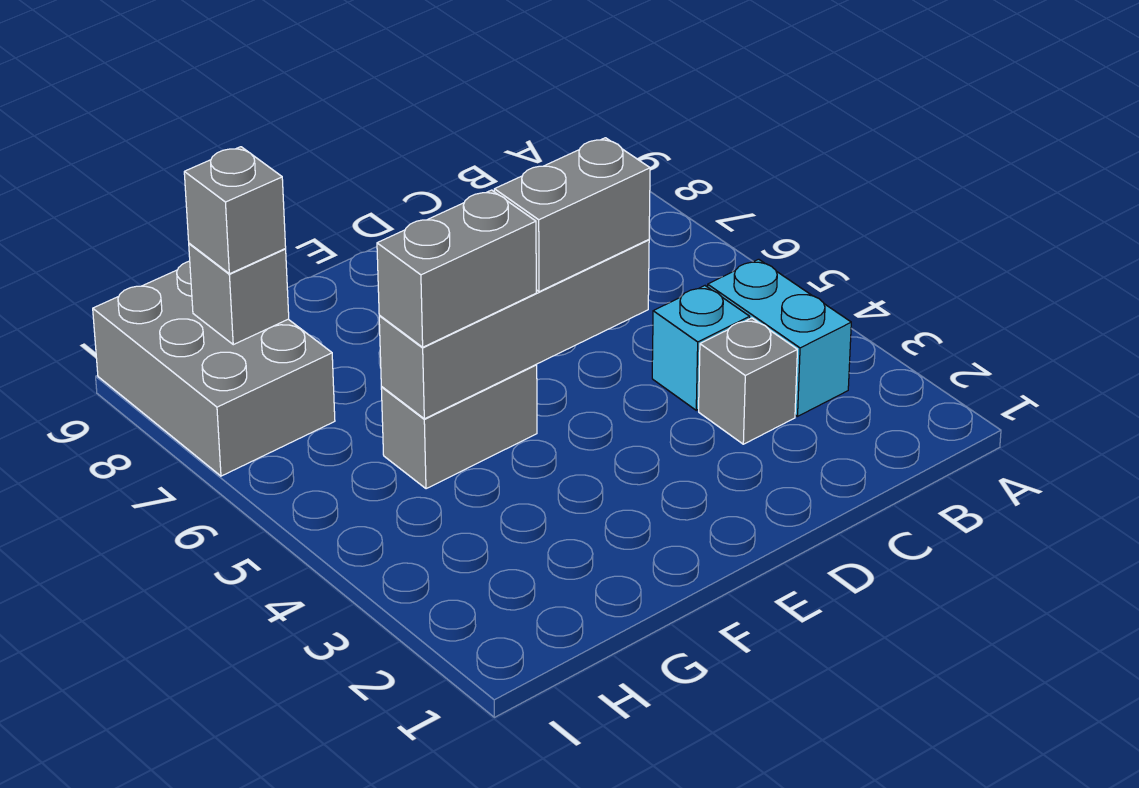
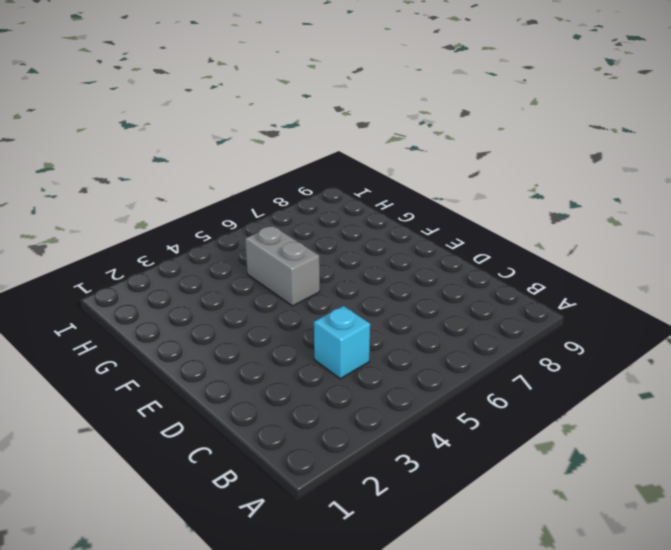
none -> cyan 1x2 brick [708,259,851,416]
none -> grey 1x1 brick [699,318,797,444]

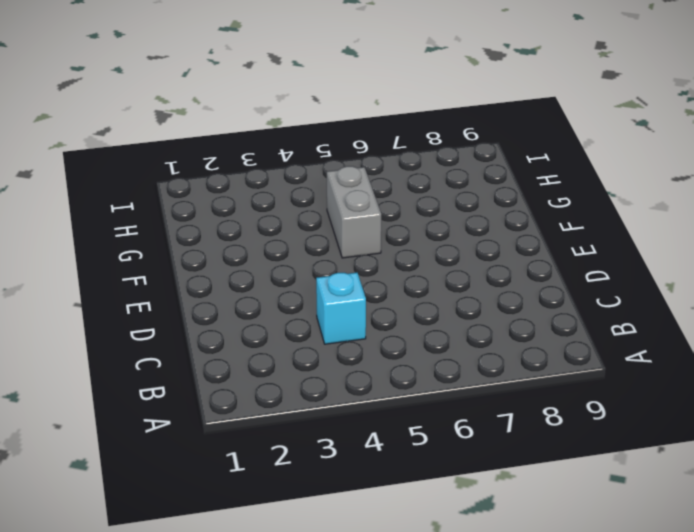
none -> cyan 1x2 brick [708,259,851,416]
none -> grey 1x1 brick [699,318,797,444]

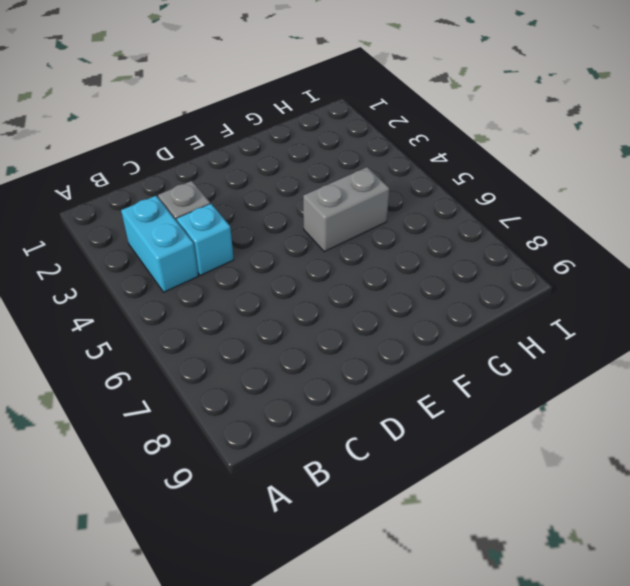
none -> grey 2x3 brick [93,261,335,476]
none -> grey 1x4 brick [379,240,649,419]

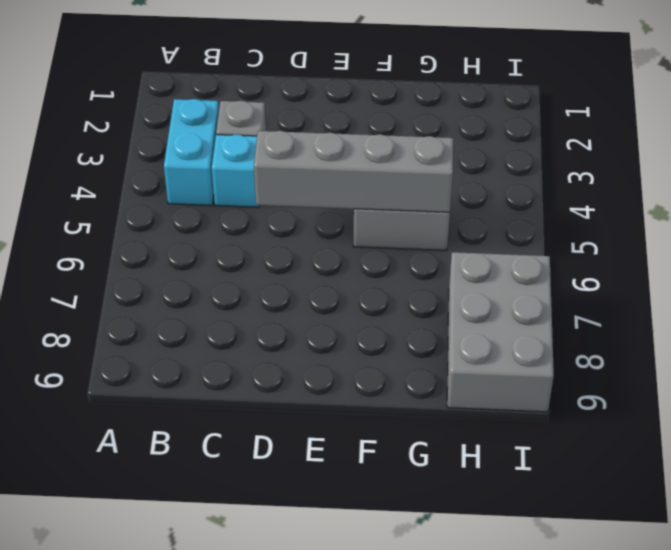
none -> grey 1x1 brick [189,243,289,345]
none -> grey 1x2 brick [494,138,650,292]

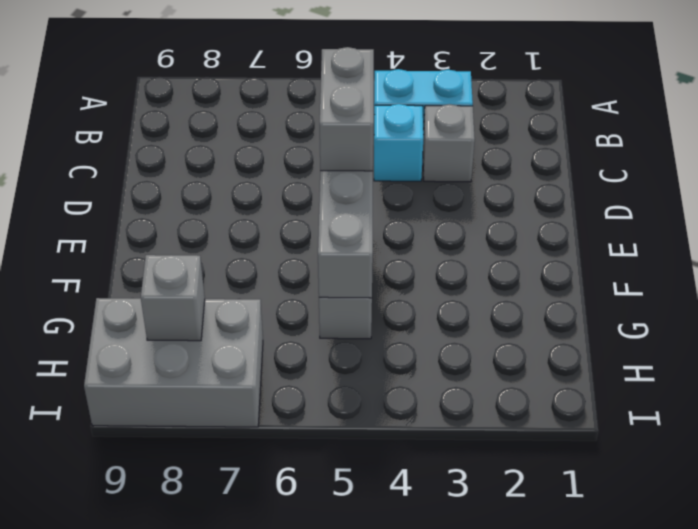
none -> grey 1x2 brick [377,190,536,347]
none -> grey 1x1 brick [184,147,286,274]

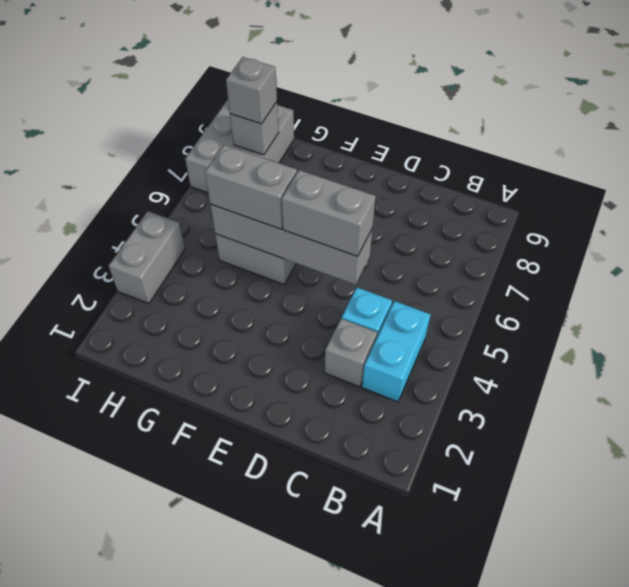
grey 1x2 brick [109,211,185,304] -> none

